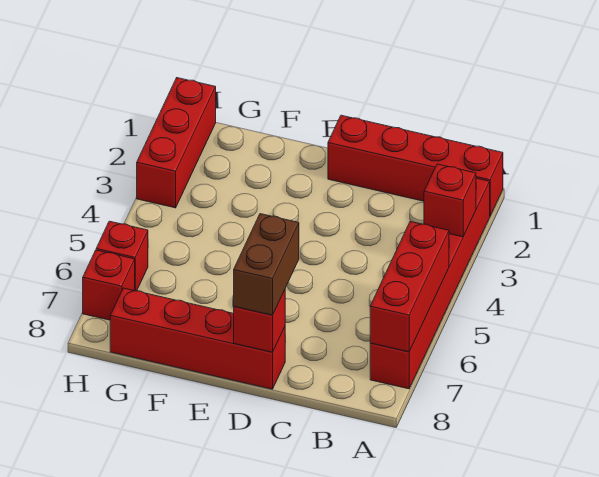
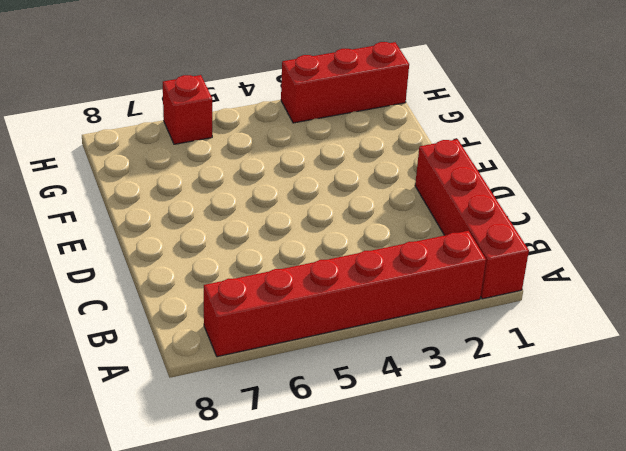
none -> red 1x4 brick [110,288,285,389]
none -> red 1x1 brick [83,250,135,320]

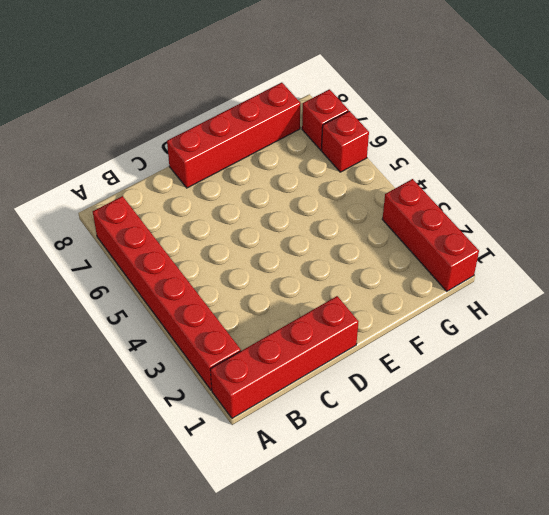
none -> red 1x1 brick [424,164,476,237]
none -> red 1x3 brick [370,222,449,352]

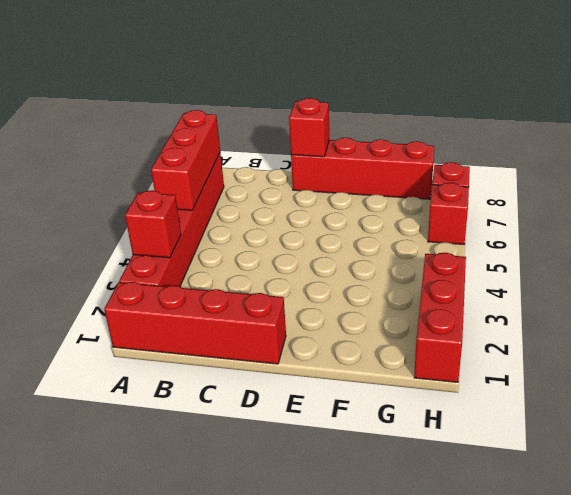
none -> brown 1x2 brick [234,214,299,315]

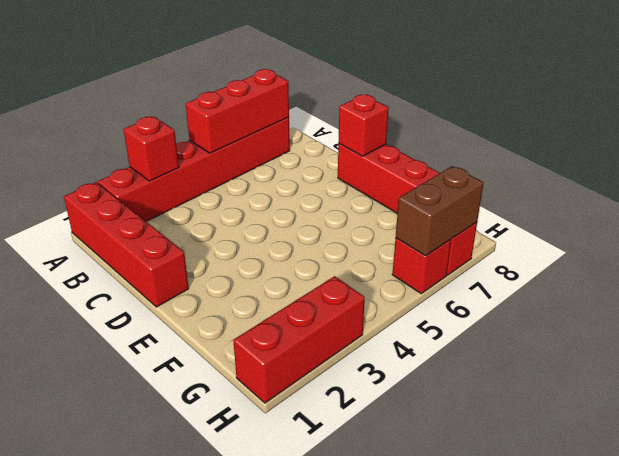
brown 1x2 brick [396,166,484,256] -> brown 1x2 brick moved to [234,214,299,315]

